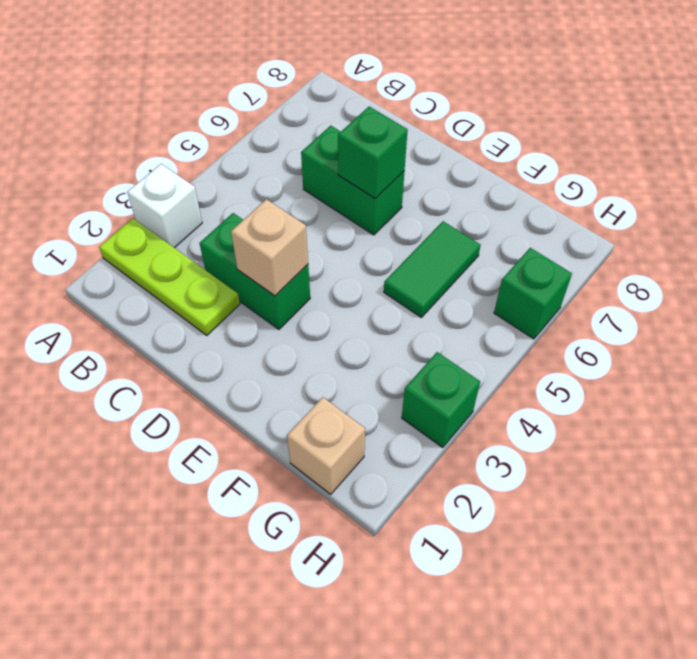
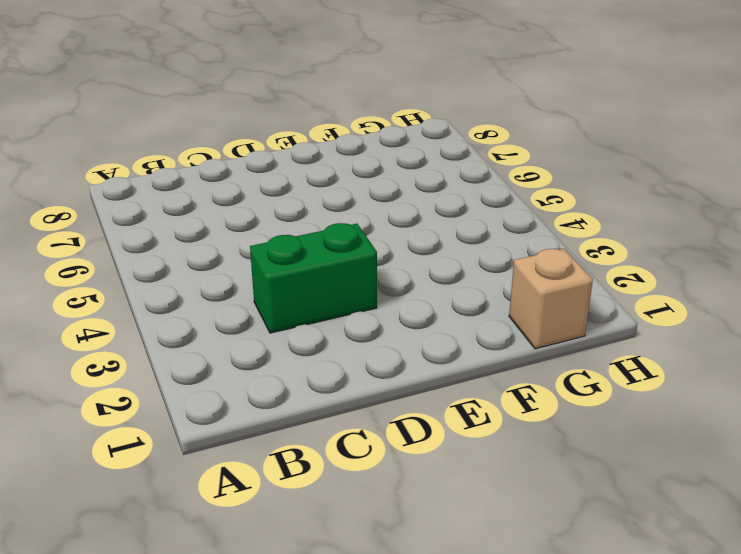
none -> lime 1x3 plate [99,219,240,335]
none -> white 1x1 brick [127,164,202,248]

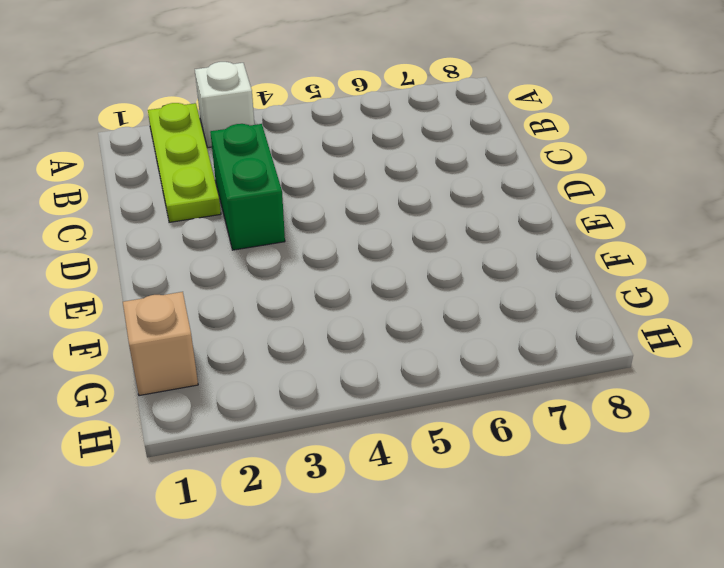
none -> green 1x2 brick [301,126,405,235]
none -> green 1x2 tile [384,221,481,317]

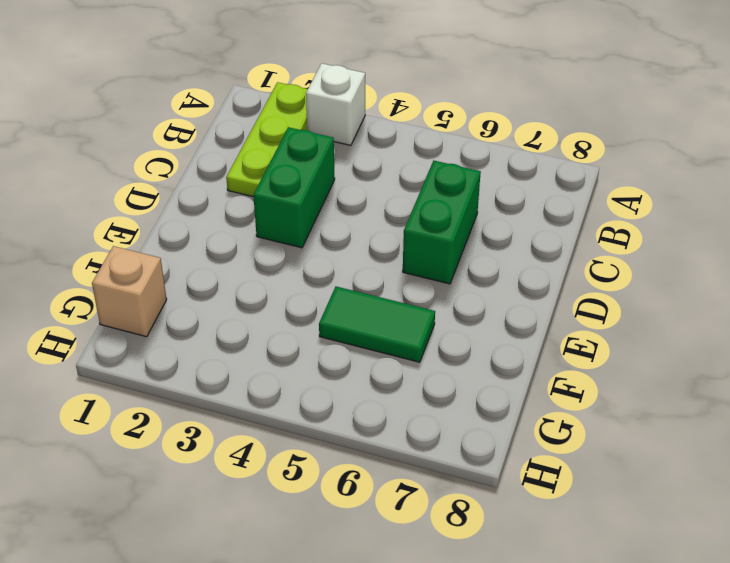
none -> green 1x1 brick [402,352,480,448]
none -> green 1x1 brick [494,248,572,339]

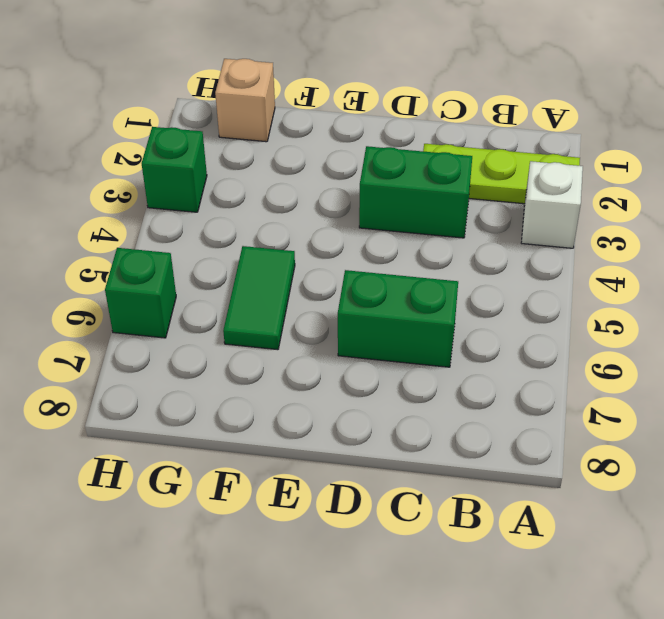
none -> tan 1x1 brick [231,199,308,296]
none -> green 1x1 brick [338,107,408,199]

